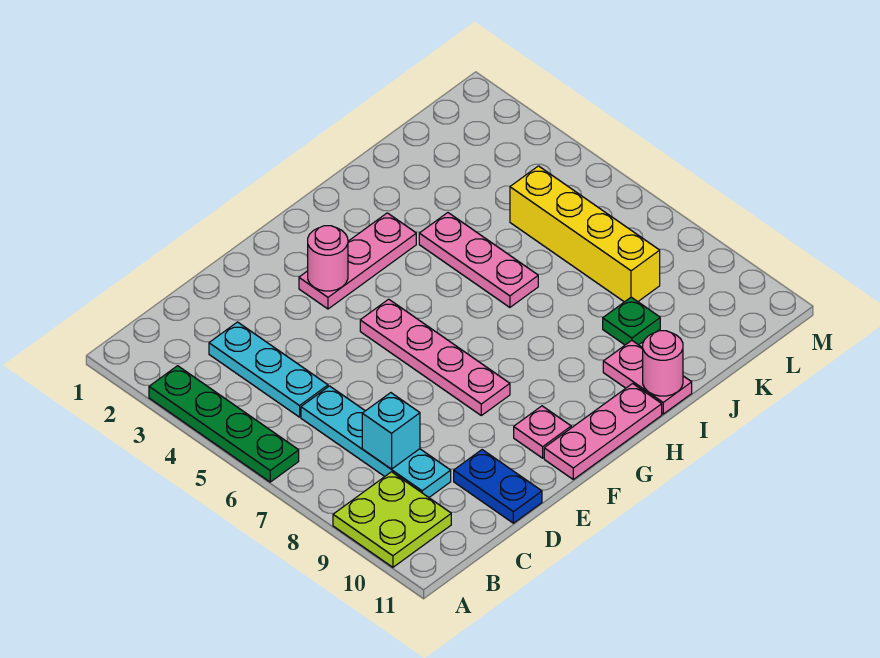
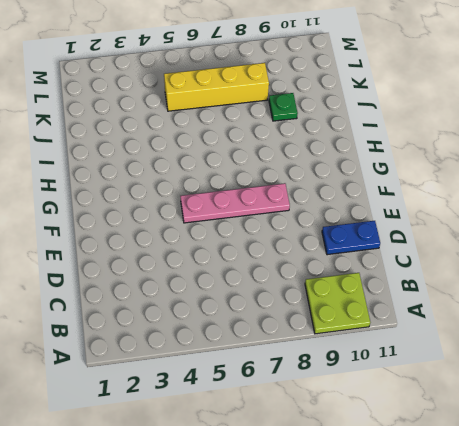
none -> green 1x4 plate [149,366,299,482]
none -> cyan 1x3 plate [209,322,328,417]
none -> cyan 1x4 plate [301,386,451,497]

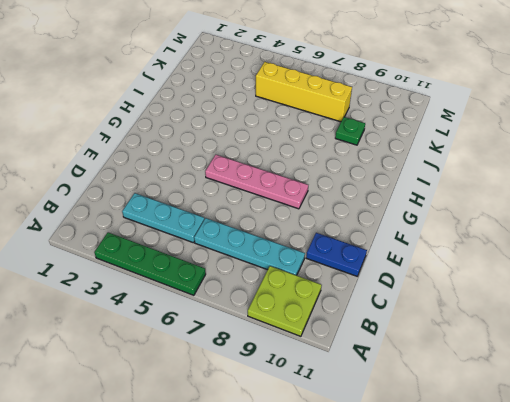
none -> pink 1x3 plate [299,213,416,309]
none -> pink 1x1 plate [514,406,571,458]
none -> pink 1x3 plate [544,384,662,479]

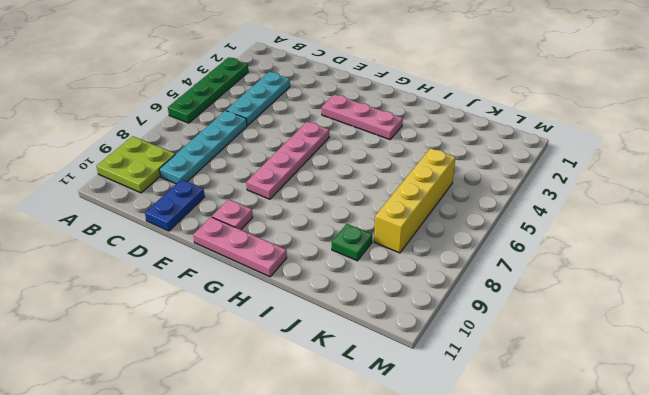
none -> pink 1x3 plate [419,213,538,307]
none -> pink 1x2 plate [603,341,692,414]
none -> cyan 1x1 brick [362,393,420,469]

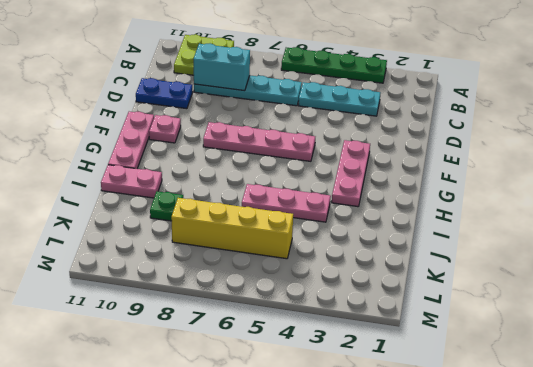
cyan 1x2 brick [194,44,250,91] -> cyan 1x1 brick [362,393,420,469]
none -> pink 1x1 round brick [308,226,348,291]
none -> pink 1x1 round brick [643,331,683,396]

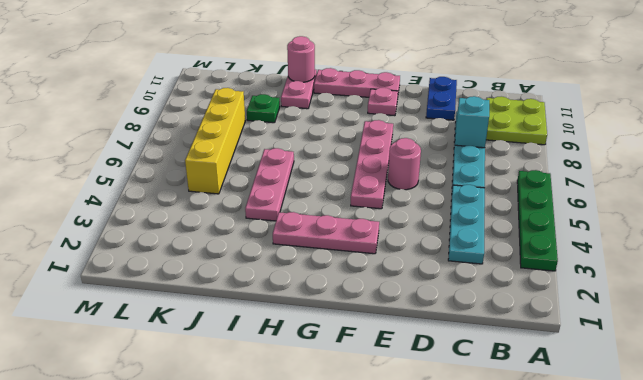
pink 1x1 round brick [388,138,421,190] -> pink 1x1 round brick moved to [308,226,348,291]

